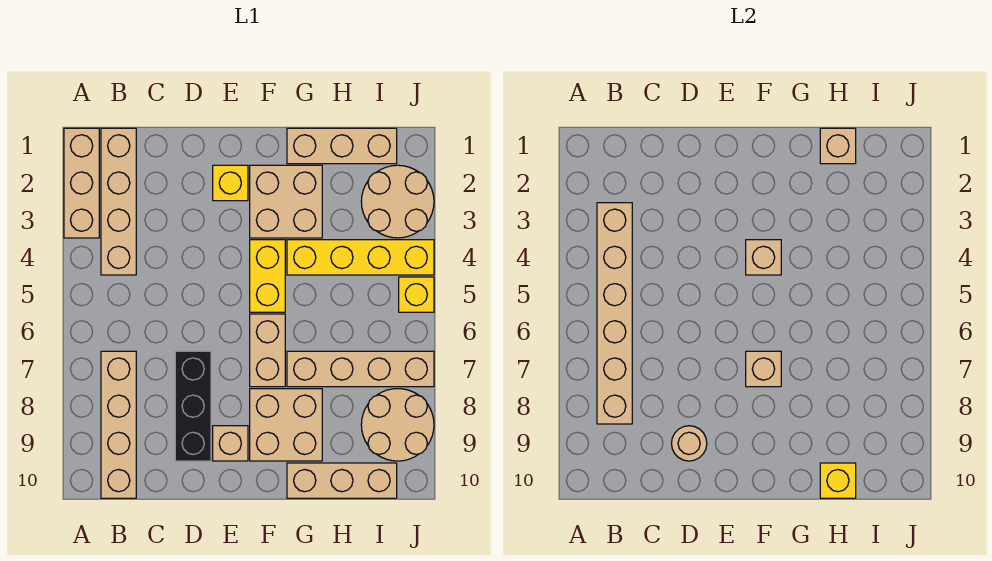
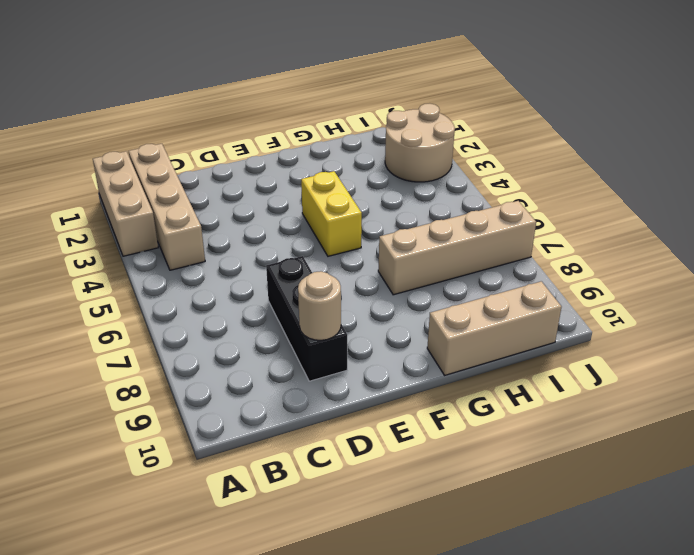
none -> tan 1x4 brick [101,351,136,498]
none -> yellow 1x1 brick [213,165,248,201]
none -> tan 1x1 brick [213,426,248,461]

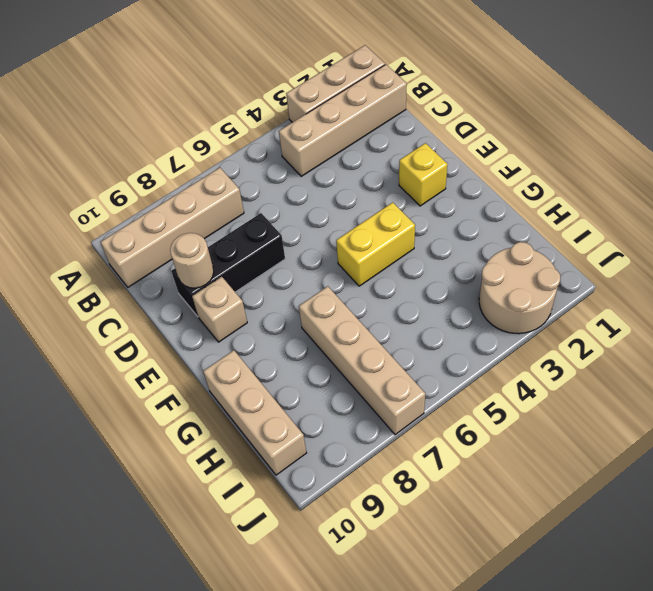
none -> tan 2x2 brick [250,165,322,238]
none -> tan 1x2 brick [250,314,285,387]
none -> tan 2x2 brick [250,389,322,461]

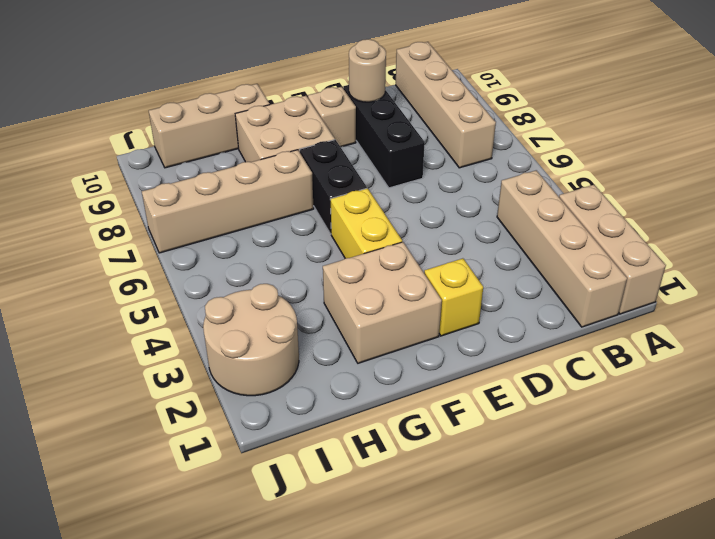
black 1x2 brick [300,140,367,234] -> tan 1x2 brick [250,314,285,387]
none -> tan 1x3 brick [287,128,397,164]
none -> yellow 1x4 brick [287,240,434,275]
none -> tan 2x2 round brick [361,389,434,461]

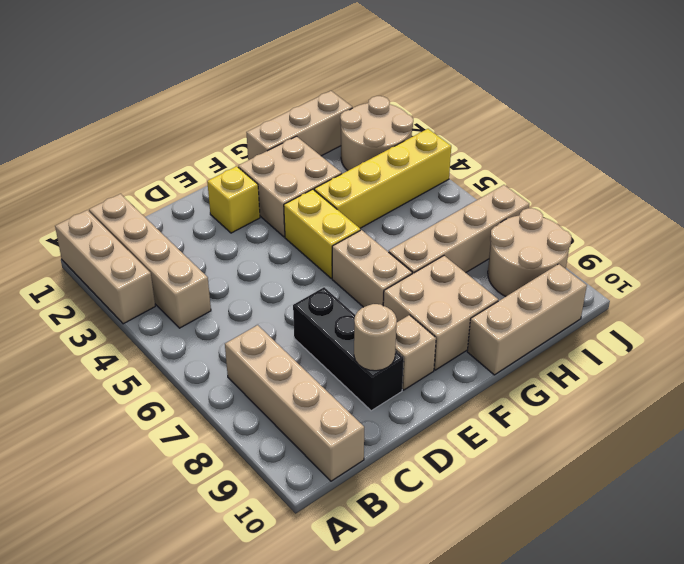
none -> yellow 1x1 brick [399,277,434,312]
none -> tan 1x6 brick [597,203,632,424]
none -> tan 1x1 brick [746,240,781,275]

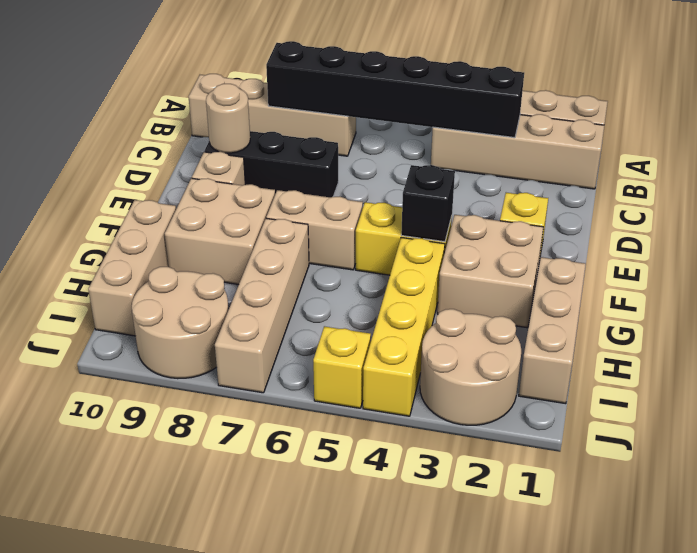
black 1x6 brick [266,41,524,138] -> tan 1x6 brick [597,203,632,424]
black 1x1 brick [401,165,455,242] -> tan 1x1 brick [746,240,781,275]
none -> tan 1x1 brick [746,351,781,387]
none -> tan 1x1 brick [820,128,856,164]
none -> yellow 1x1 brick [820,463,856,498]

